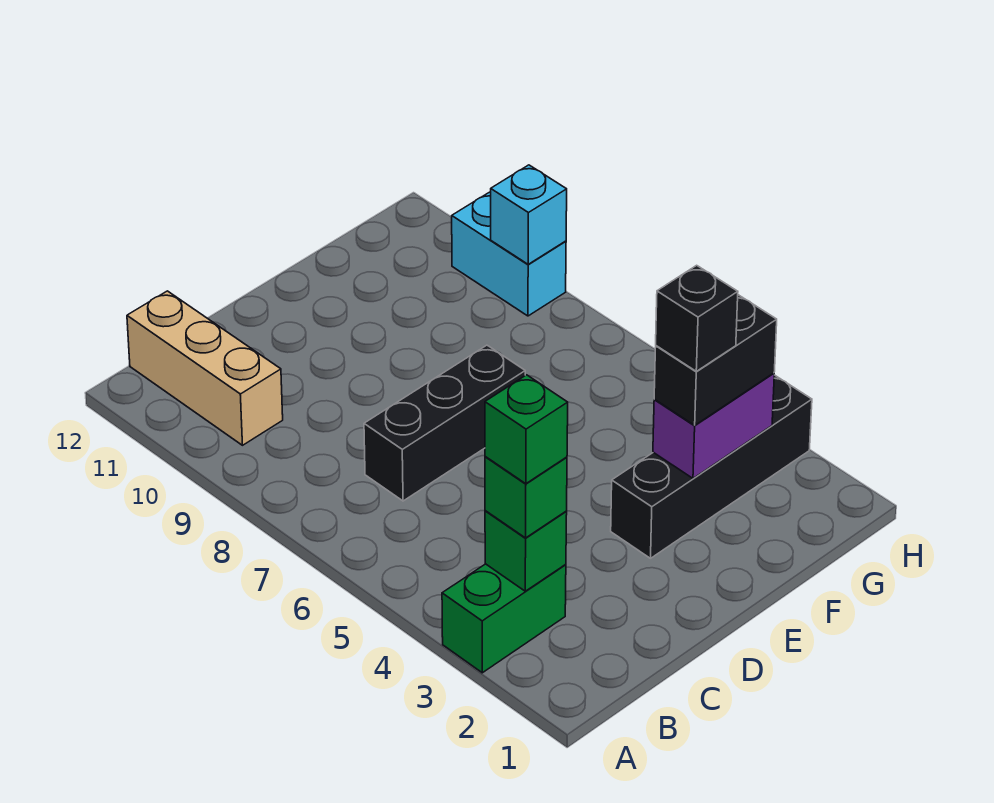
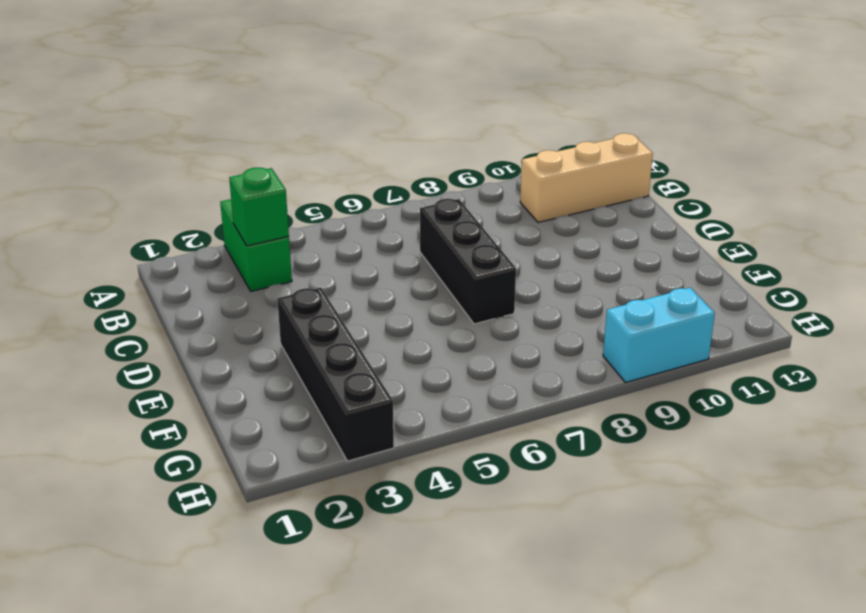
none -> purple 1x2 brick [653,373,774,478]
none -> cyan 1x1 brick [491,165,567,264]
none -> green 1x1 brick [485,457,567,538]

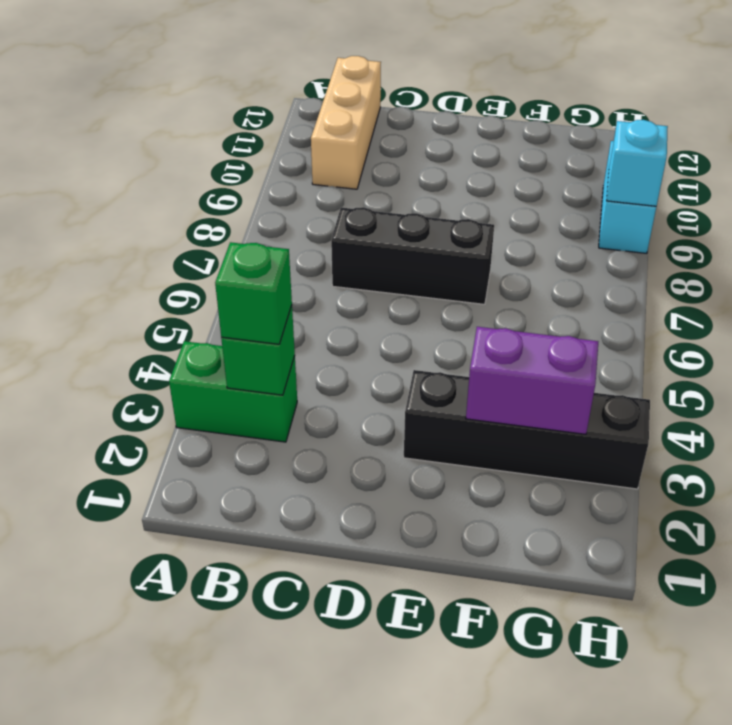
none -> black 1x2 brick [654,295,777,425]
none -> green 1x1 brick [485,375,568,484]
none -> black 1x1 brick [656,265,738,371]

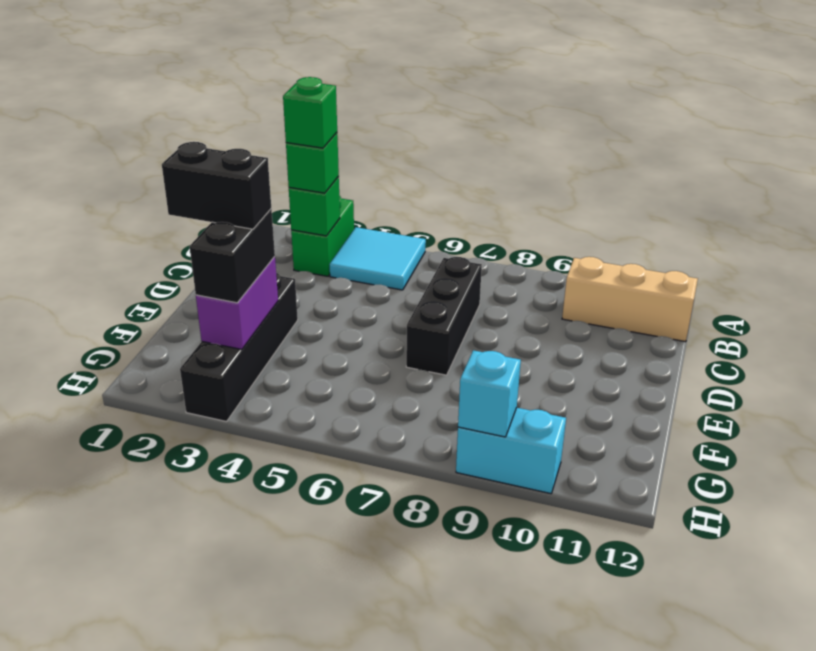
cyan 2x2 tile [330,227,426,290] -> none
black 1x2 brick [162,142,271,229] -> black 1x1 brick [656,265,738,371]

